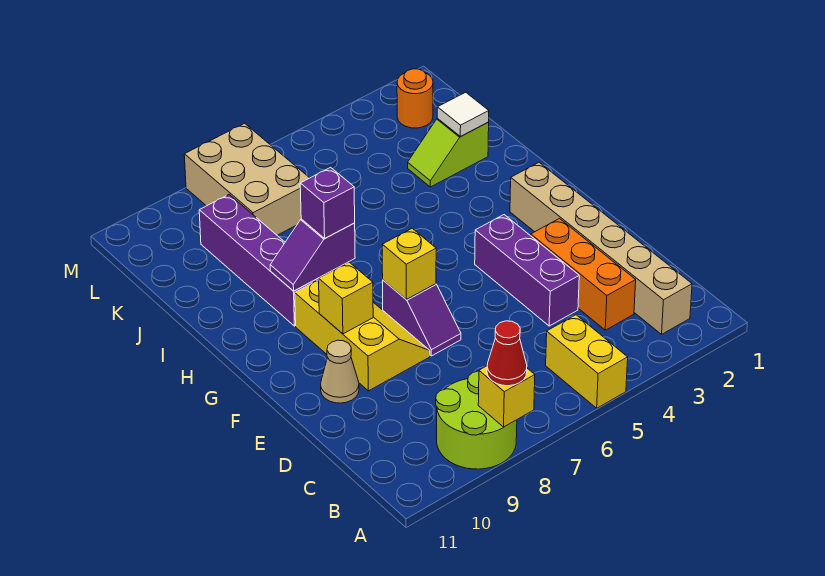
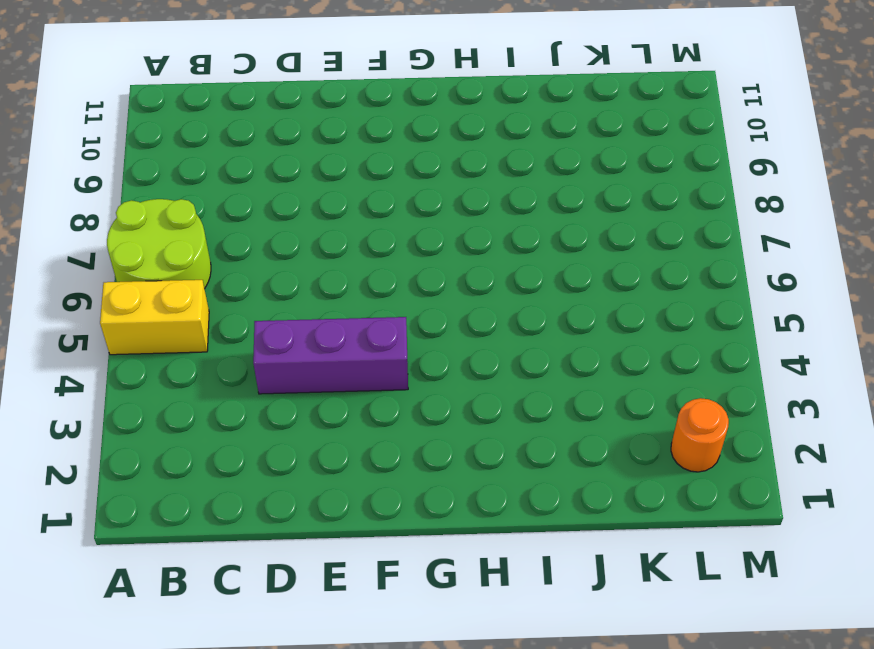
lime 2x2 round brick [107,199,211,289] -> lime 2x2 round brick moved to [436,371,517,469]
none -> tan 1x6 brick [510,163,692,334]
none -> orange 1x3 brick [531,219,636,330]
none -> purple 1x2 slope [383,280,461,356]

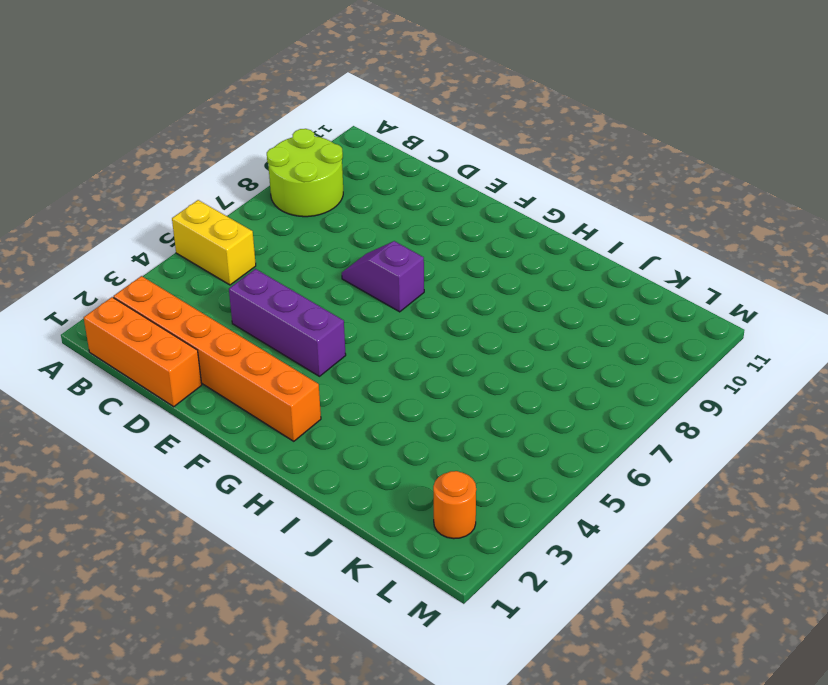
orange 1x3 brick [84,297,202,407] -> orange 1x3 brick moved to [531,219,636,330]
orange 1x6 brick [114,276,321,441] -> tan 1x6 brick [510,163,692,334]
none -> yellow 2x3 slope [295,280,430,391]
none -> tan 1x1 cone [321,340,359,403]
none -> purple 1x4 brick [199,195,319,326]

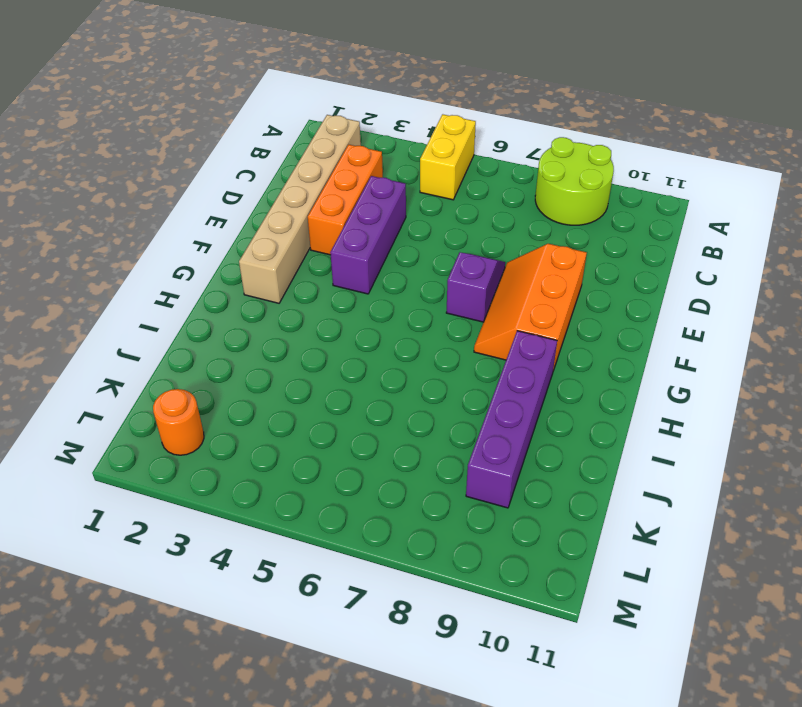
orange 2x3 slope [474,244,587,371] -> yellow 2x3 slope [295,280,430,391]
none -> tan 1x1 cone [321,340,359,403]
none -> lime 1x2 slope [408,119,489,187]
none -> tan 2x3 brick [184,123,309,235]

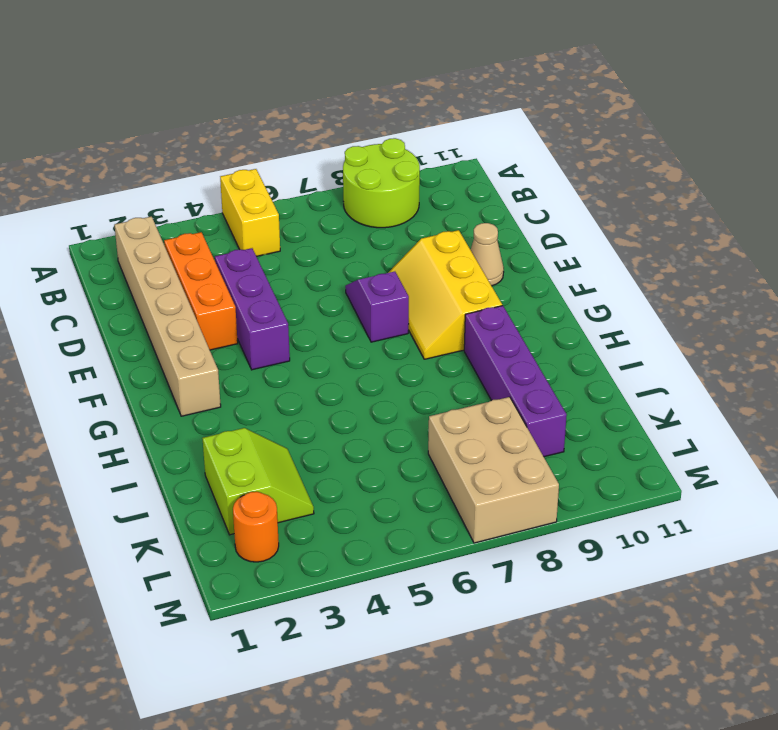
lime 2x2 slope [203,428,314,535] -> lime 1x2 slope [408,119,489,187]
none -> yellow 1x1 brick [478,366,535,427]
none -> yellow 1x1 brick [382,228,436,299]
none -> yellow 1x1 brick [319,262,373,334]

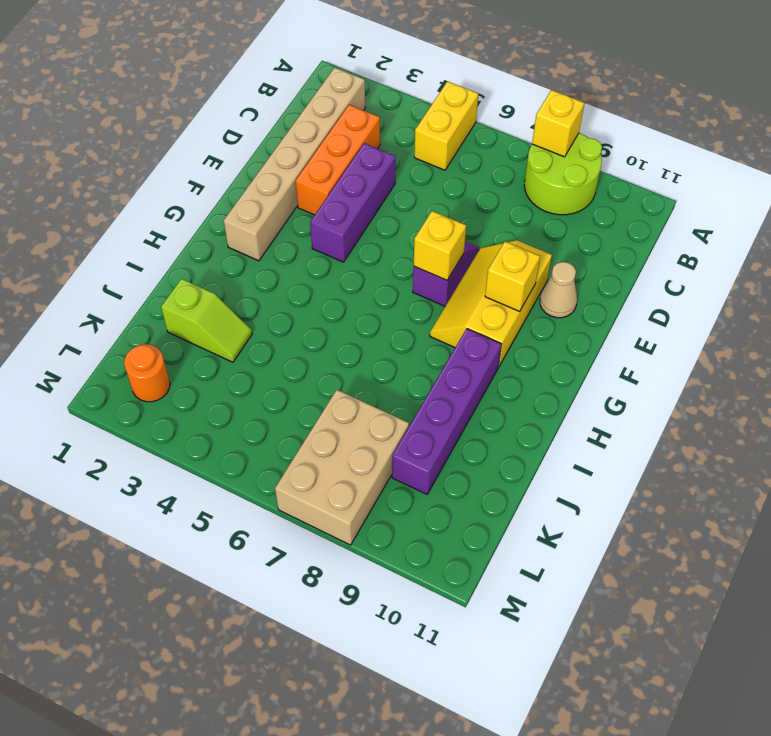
none -> purple 1x2 slope [270,219,355,291]
none -> white 1x1 tile [437,92,489,136]
none -> red 1x1 cone [487,321,527,386]

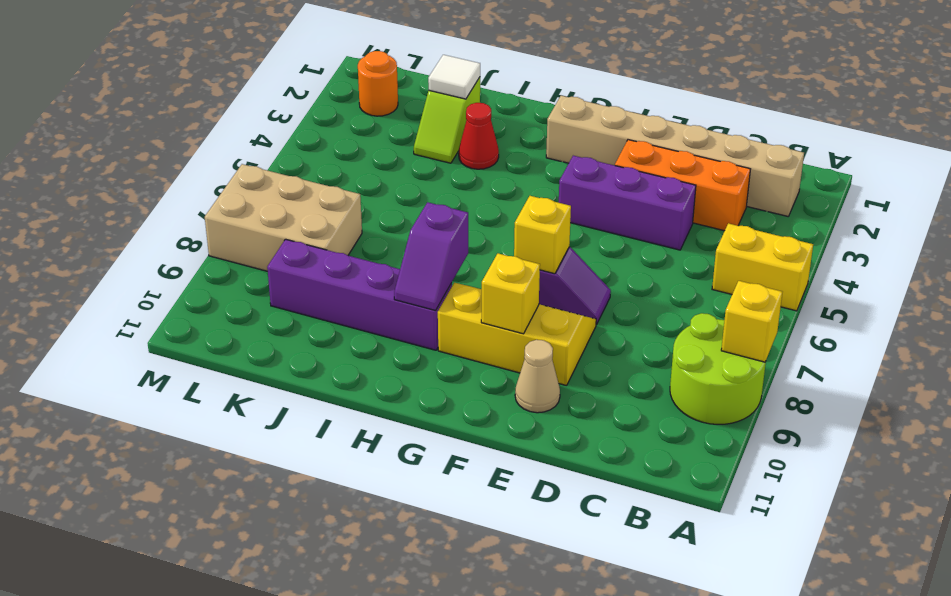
red 1x1 cone [459,103,499,169] -> red 1x1 cone moved to [487,321,527,386]
none -> purple 1x1 brick [300,167,355,238]

